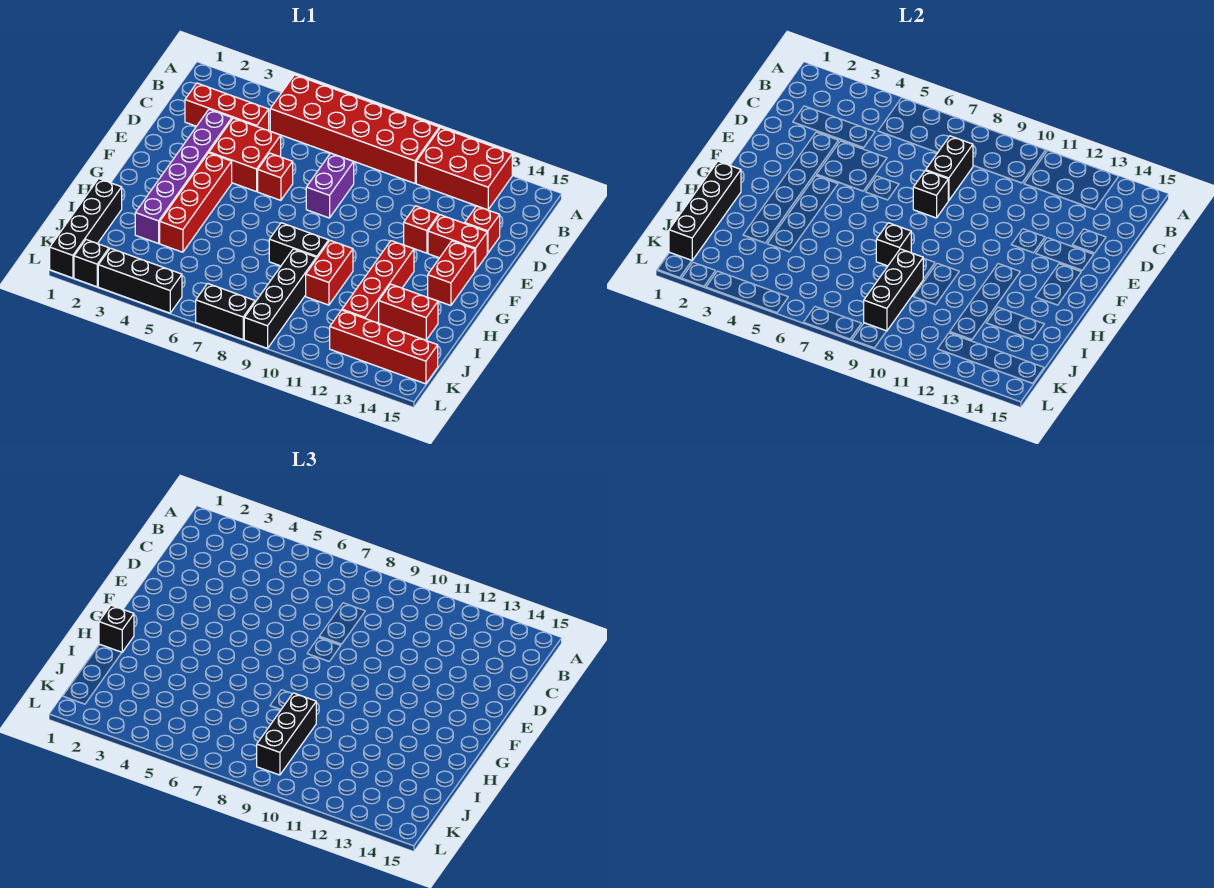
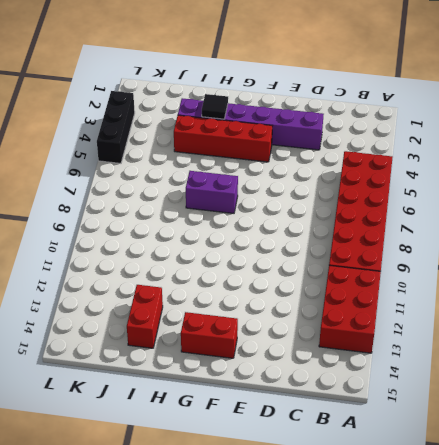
purple 1x2 brick [186,171,238,213] -> purple 1x2 brick moved to [306,153,354,218]
black 1x1 tile [202,94,228,119] -> none
none -> red 1x3 brick [185,83,269,131]
none -> red 2x2 brick [209,118,281,192]
none -> red 1x1 brick [465,206,500,253]

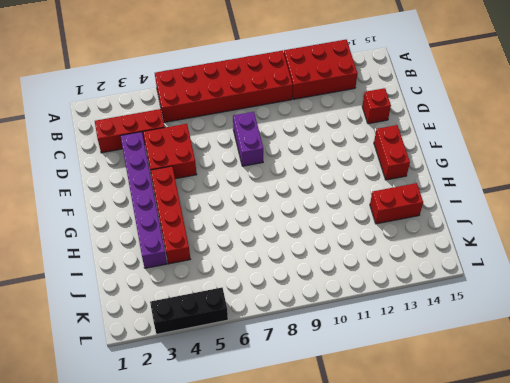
none -> red 1x1 brick [258,153,293,200]
none -> red 1x1 brick [404,206,439,253]
none -> red 1x2 brick [428,215,487,271]

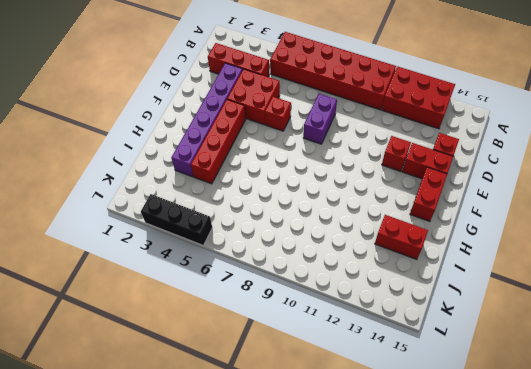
none -> red 1x4 brick [342,241,414,323]
none -> black 1x2 brick [269,223,329,266]
none -> red 1x2 brick [306,241,353,305]

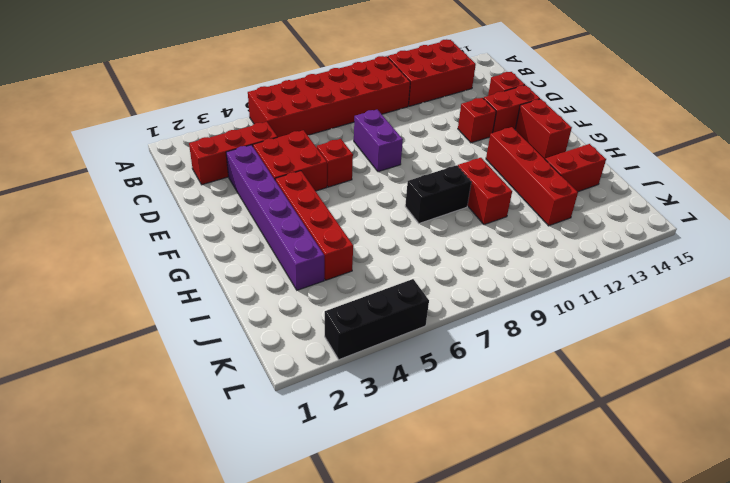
none -> black 1x4 brick [50,179,122,278]
none -> black 1x4 brick [244,249,316,348]
none -> red 1x4 brick [330,310,438,384]

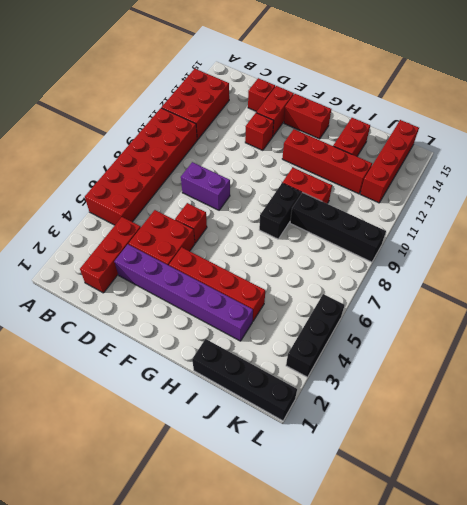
none -> black 1x1 brick [74,240,109,287]
none -> black 1x2 brick [196,284,255,339]
none -> black 1x2 brick [926,136,973,201]

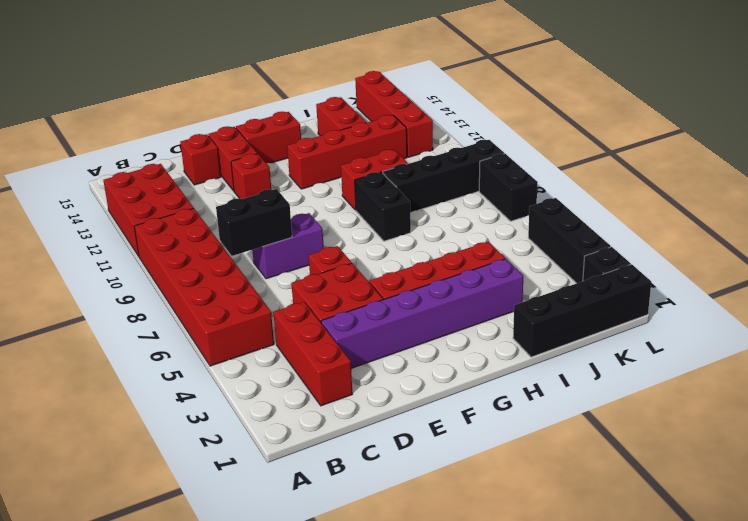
none -> black 1x1 brick [913,171,948,218]
none -> black 1x4 brick [669,161,741,260]
none -> black 1x1 brick [876,223,911,266]

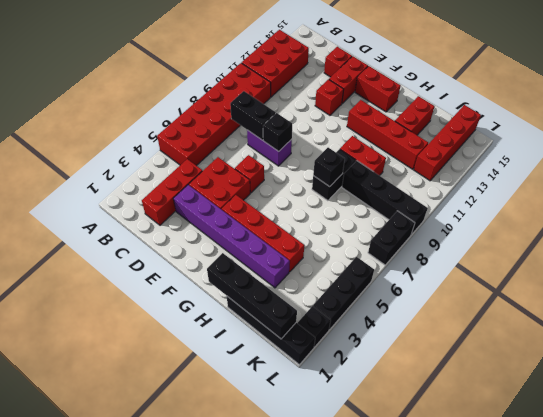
none -> black 1x3 brick [864,249,924,331]
none -> black 1x1 brick [99,605,134,652]
none -> black 1x3 brick [257,693,316,775]

